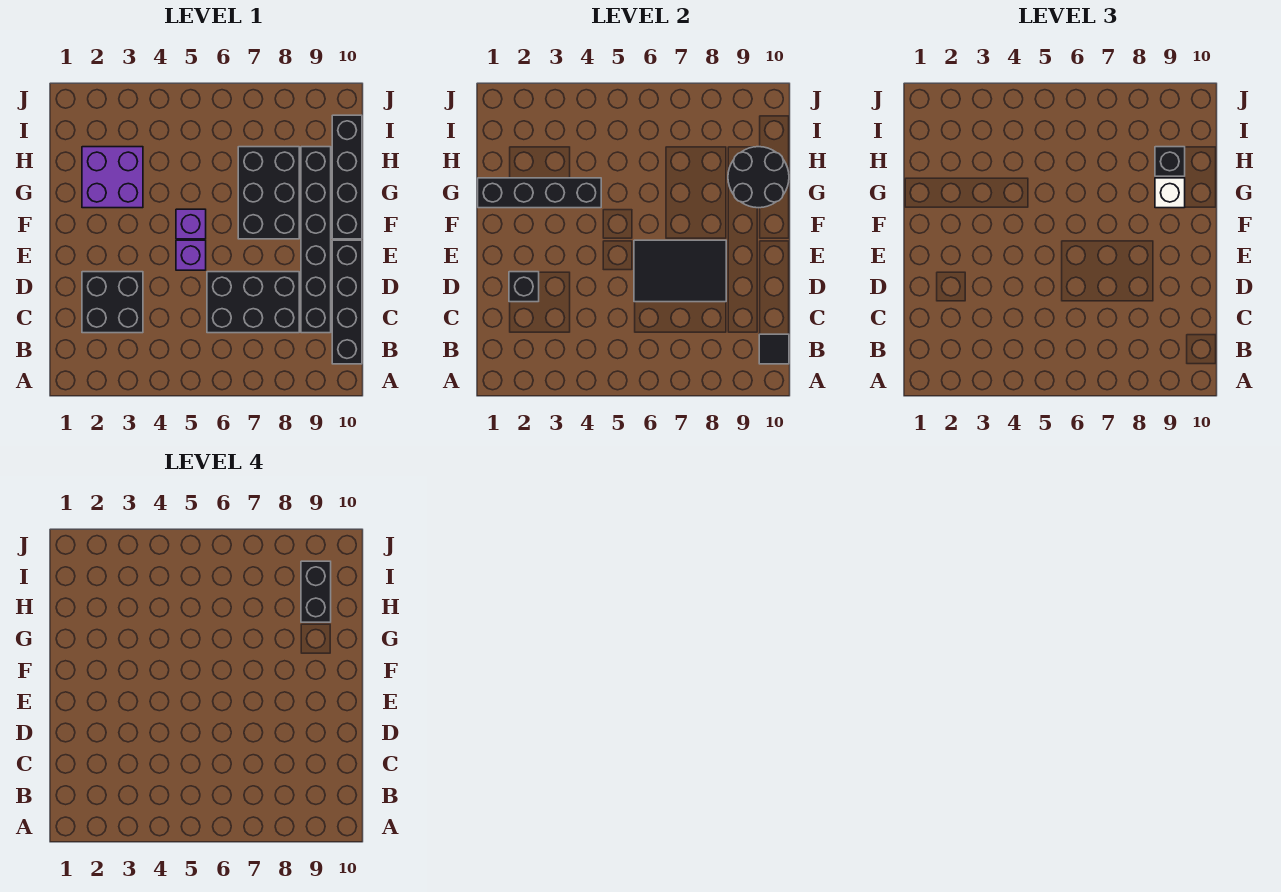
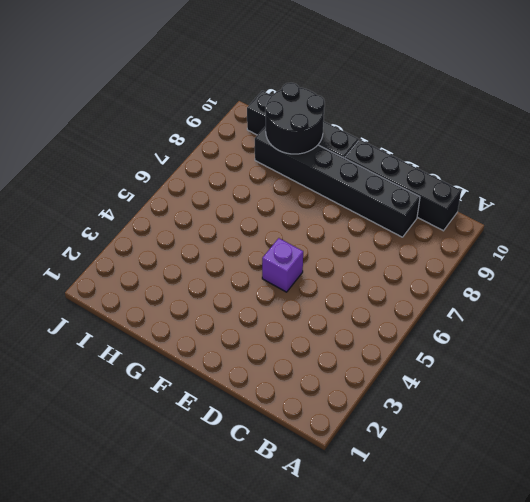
none -> black 2x2 brick [82,272,143,333]
none -> black 2x3 brick [207,272,299,333]
none -> purple 1x1 brick [176,209,206,239]

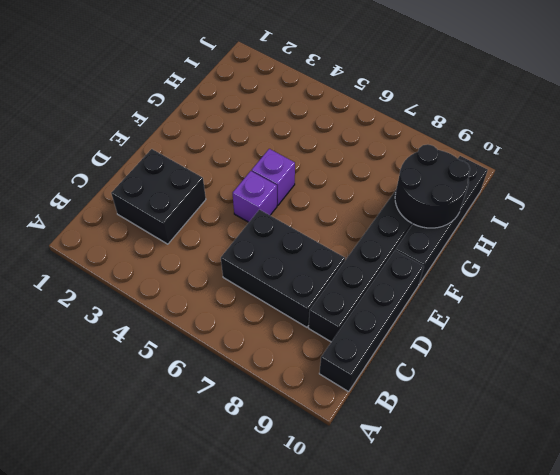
none -> black 2x3 brick [238,147,299,239]
none -> purple 2x2 brick [82,147,143,208]
none -> black 1x1 tile [759,334,789,364]

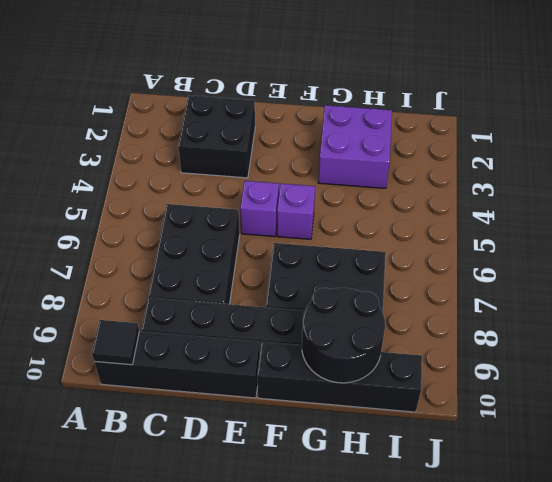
none -> black 1x1 brick [509,272,539,302]
none -> black 2x3 tile [634,240,726,302]
none -> black 1x4 brick [478,178,601,208]

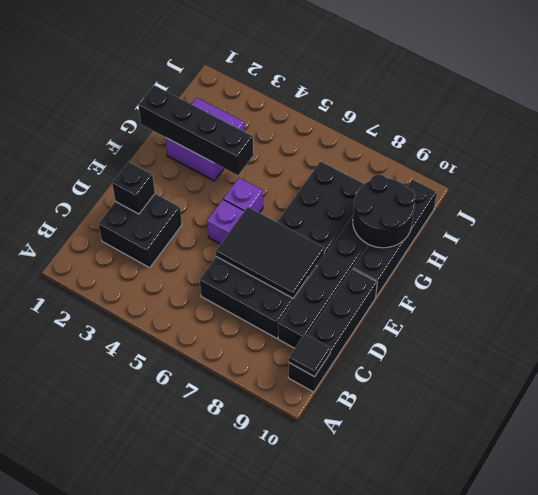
none -> white 1x1 brick [1155,178,1185,208]
none -> black 1x1 brick [1155,147,1185,176]
none -> black 1x2 brick [301,561,331,622]

